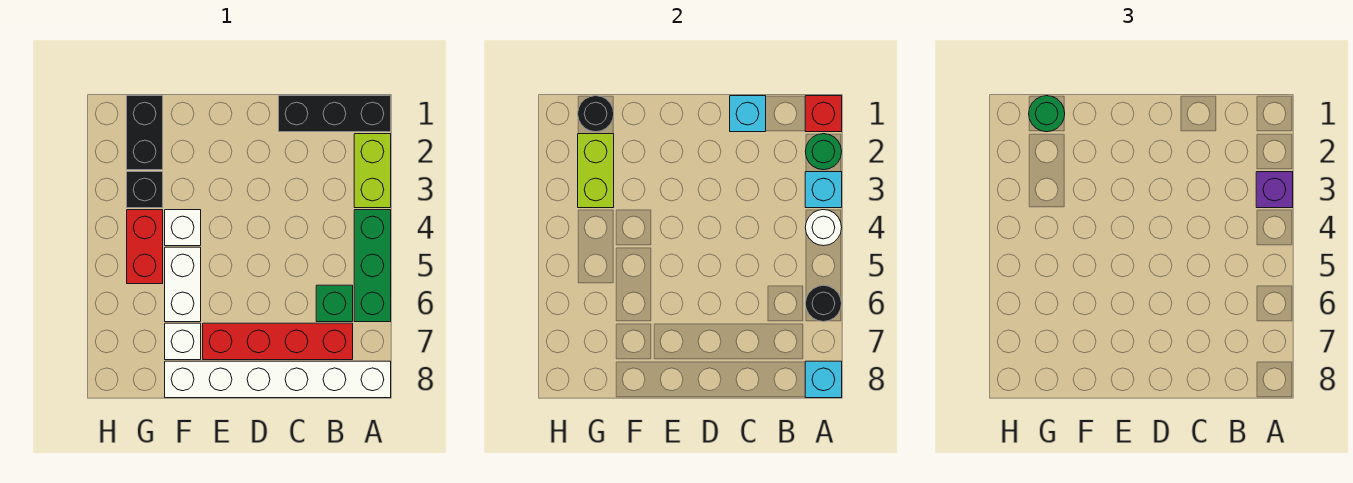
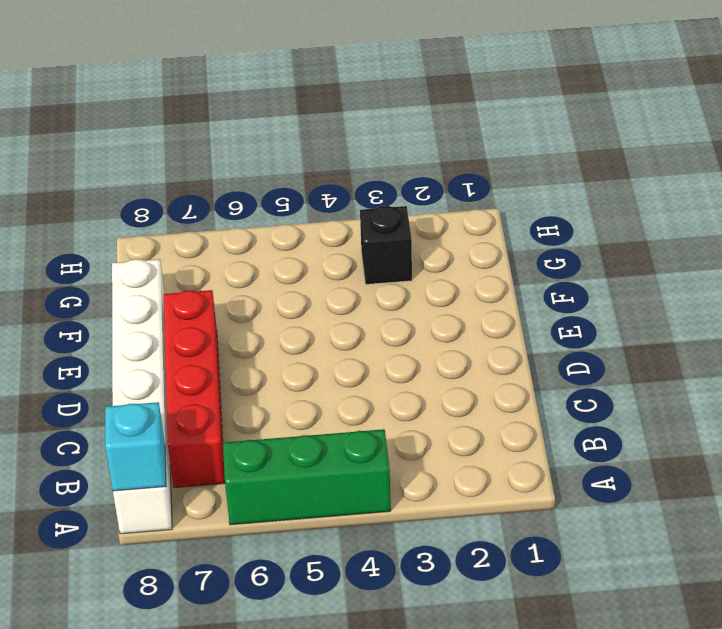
none -> black 1x3 brick [279,96,391,132]
none -> lime 1x2 brick [354,134,391,208]
none -> green 1x1 brick [316,285,353,322]

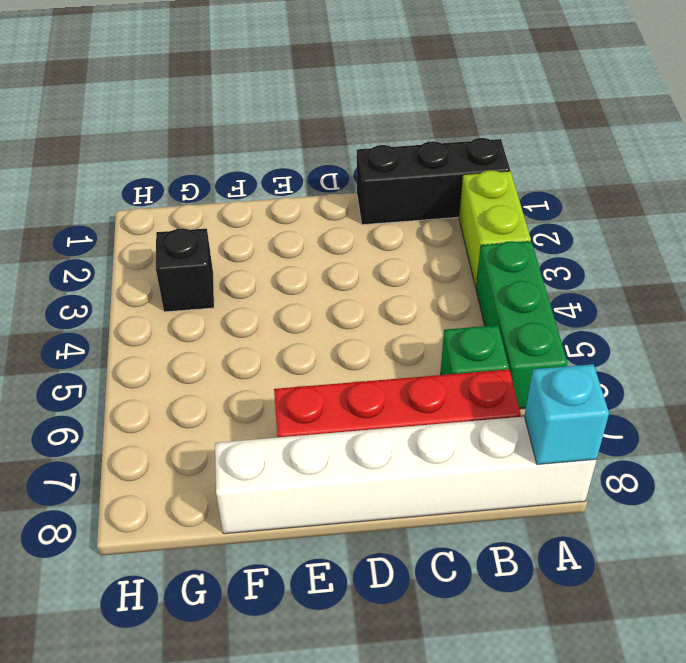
none -> white 1x1 brick [165,210,201,246]
none -> white 1x2 brick [165,247,201,322]
none -> white 1x1 brick [165,323,201,360]

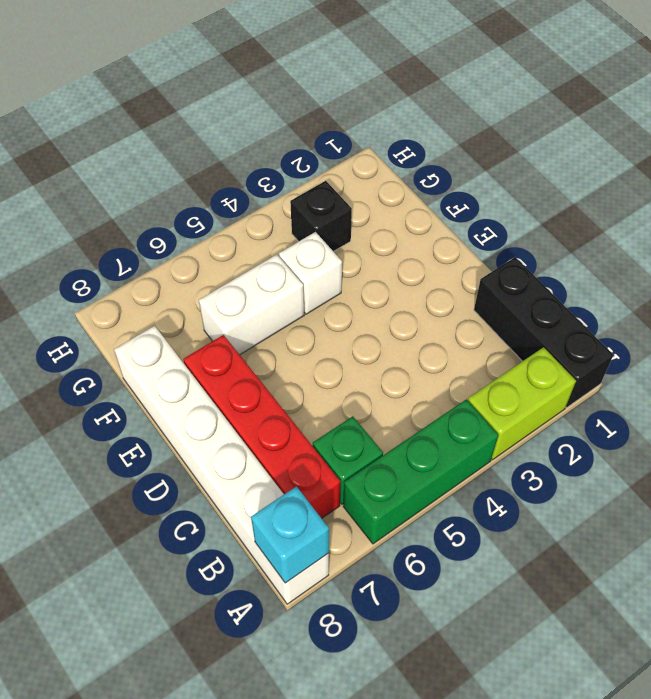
none -> white 1x1 brick [165,323,201,360]
none -> black 1x2 brick [127,96,163,170]
none -> red 1x2 brick [127,210,163,284]

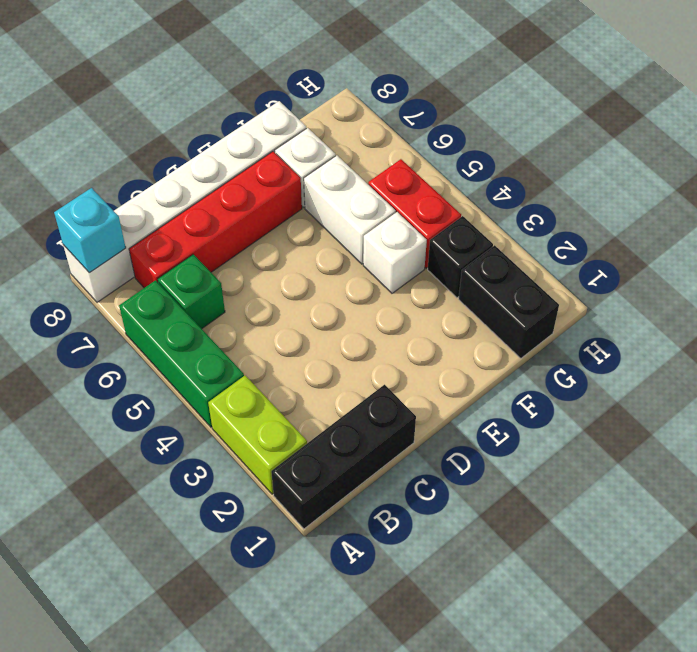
none -> red 1x1 brick [805,96,842,132]
none -> green 1x1 round brick [805,134,842,170]
none -> cyan 1x1 brick [805,172,842,208]

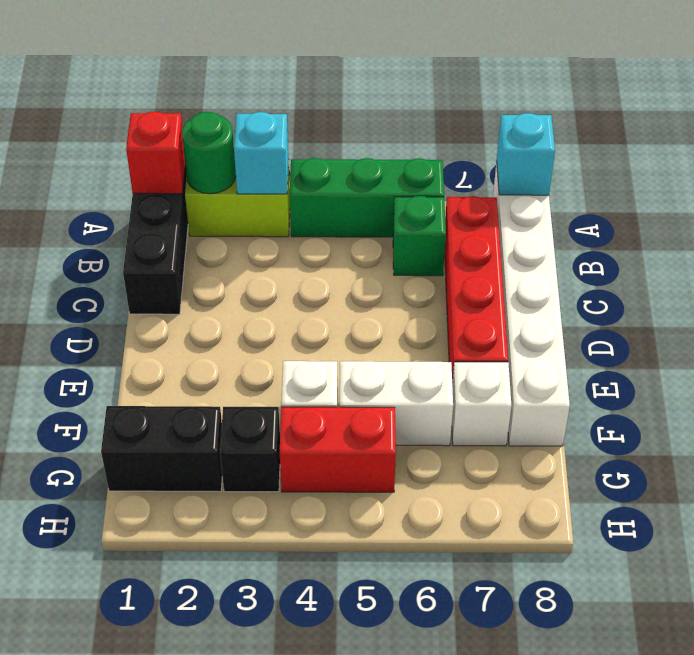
none -> white 1x1 round brick [805,210,842,246]
none -> black 1x1 round brick [805,285,842,322]
none -> cyan 1x1 brick [730,96,766,132]

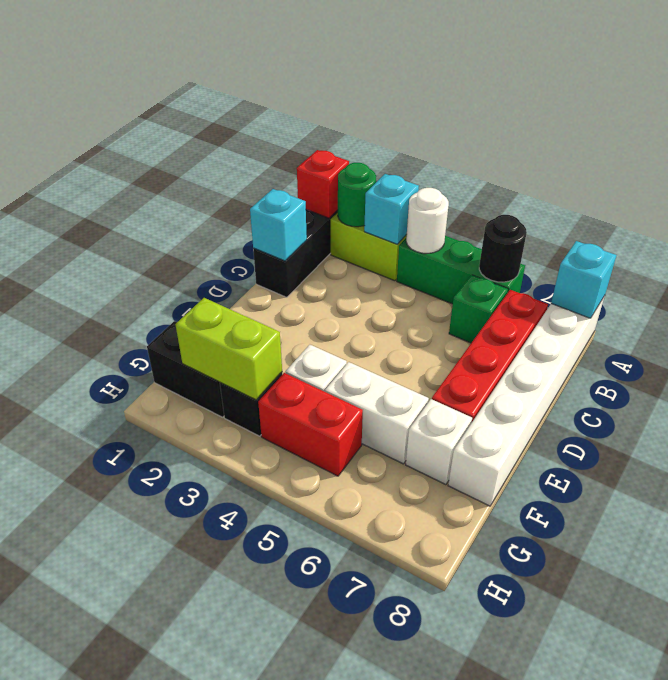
none -> black 1x1 round brick [578,96,614,132]
none -> purple 1x1 brick [1256,172,1293,208]
none -> green 1x1 round brick [1029,96,1065,132]

